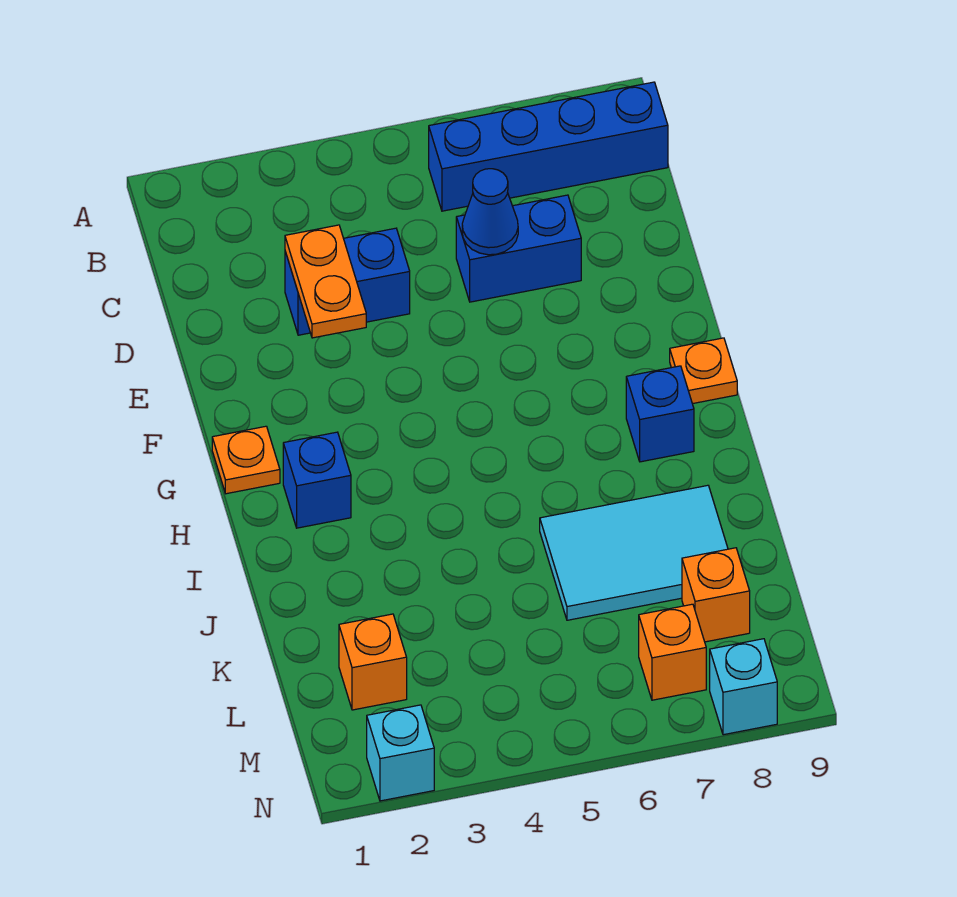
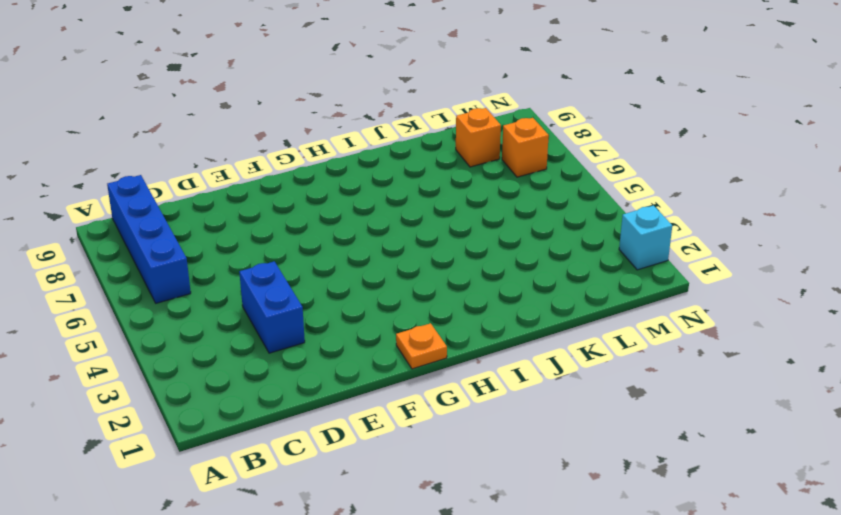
none -> blue 1x2 brick [456,195,581,302]
none -> orange 1x1 plate [670,338,737,404]
none -> blue 1x1 brick [283,432,351,528]

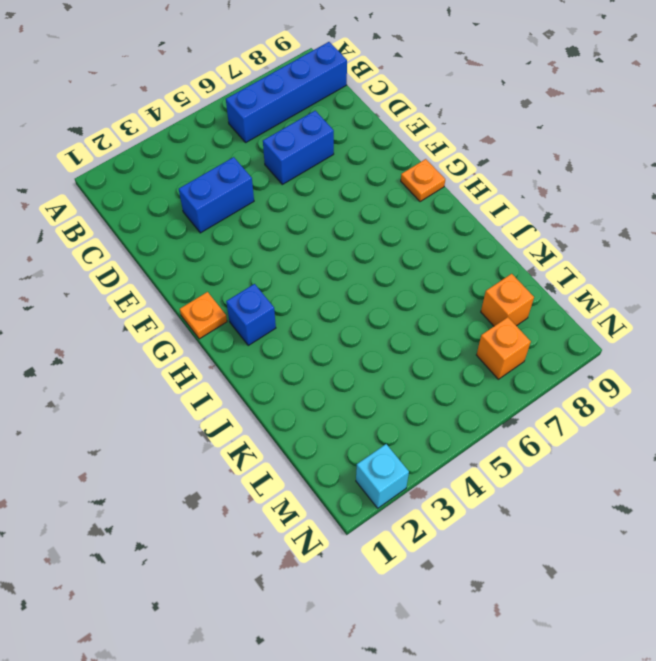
none -> blue 1x1 brick [626,366,694,462]
none -> cyan 2x3 tile [540,485,728,620]
none -> orange 1x1 brick [339,614,407,710]

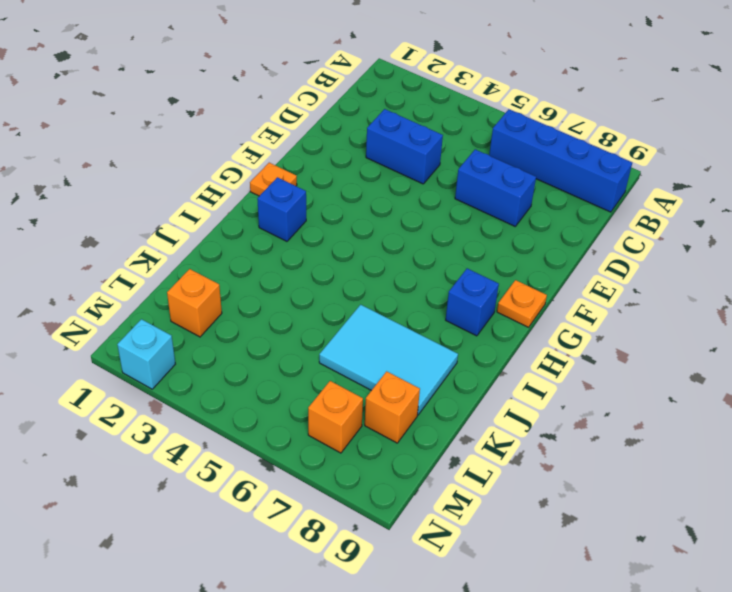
none -> cyan 1x1 brick [710,639,777,735]
none -> orange 1x2 plate [285,225,366,338]
none -> blue 1x1 cone [462,169,518,255]

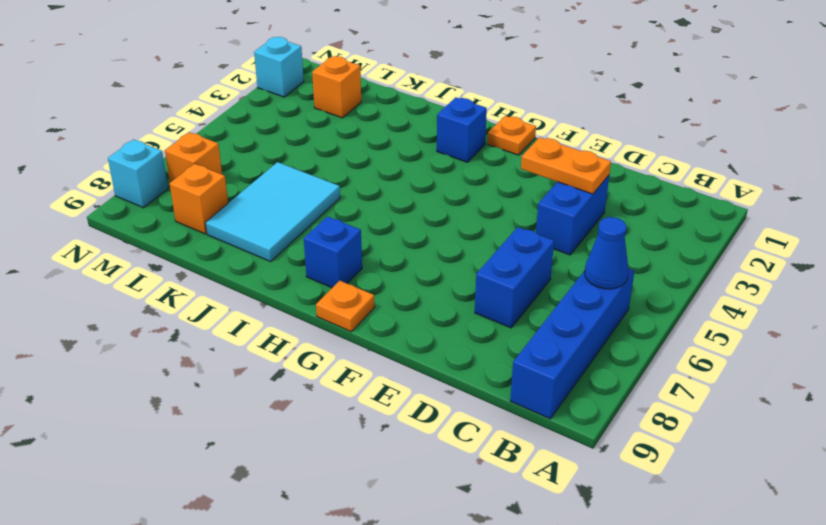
blue 1x1 cone [585,217,629,289] -> blue 1x1 cone moved to [462,169,518,255]

